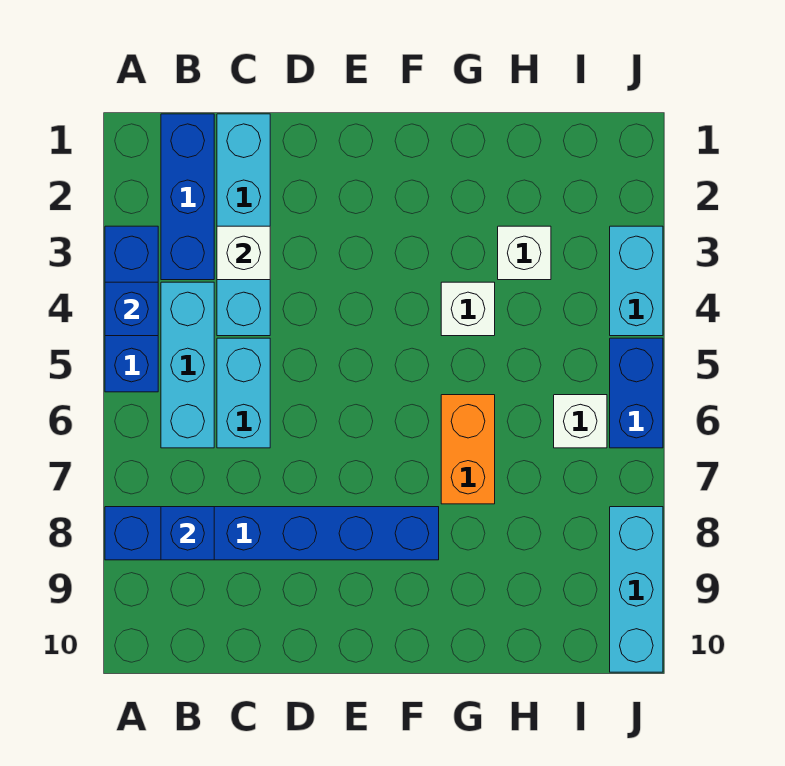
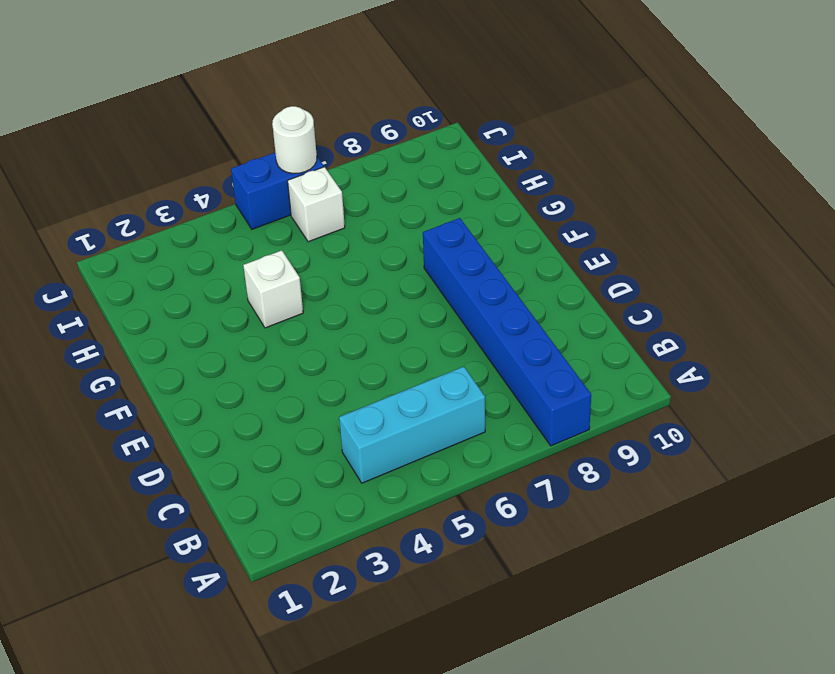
white 1x1 round brick [272,106,317,174] -> none
none -> blue 1x3 brick [105,226,158,392]
none -> blue 1x3 brick [161,114,214,280]
none -> cyan 1x4 brick [217,114,270,336]

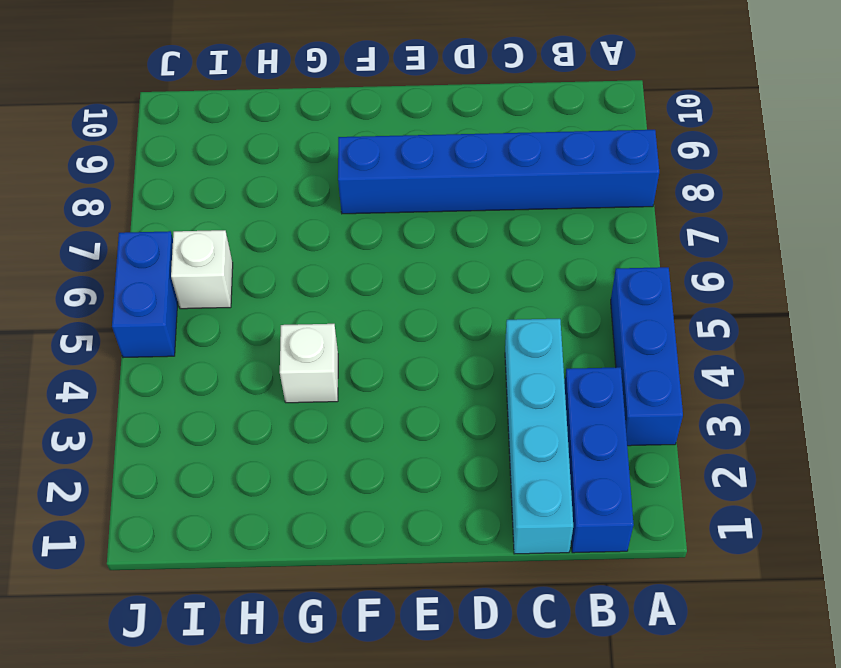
none -> cyan 1x3 brick [161,282,214,448]
none -> cyan 1x2 brick [217,338,270,448]
none -> orange 1x2 brick [441,395,495,504]

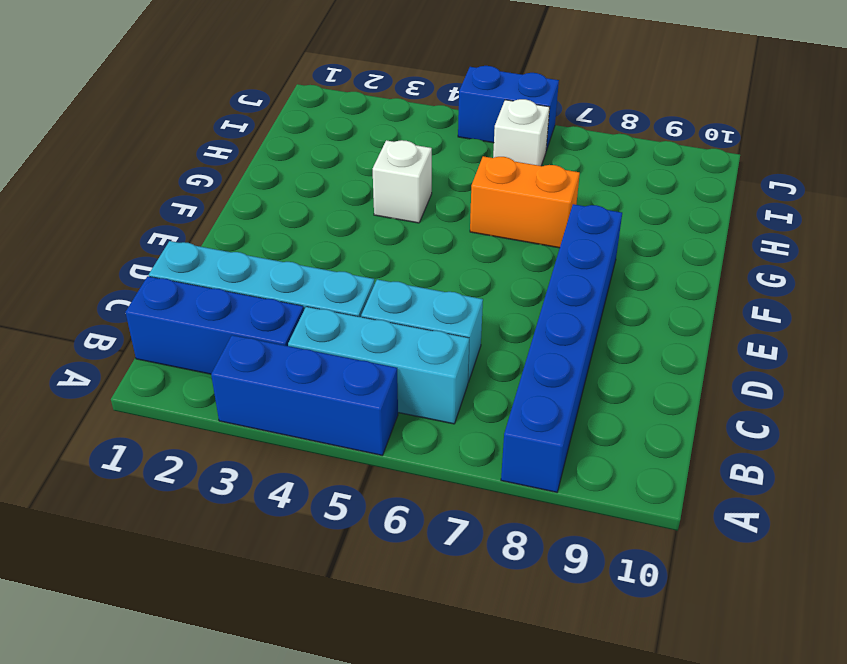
none -> white 1x1 brick [498,226,551,280]
none -> cyan 1x2 brick [610,226,663,336]
none -> cyan 1x3 brick [610,507,663,672]

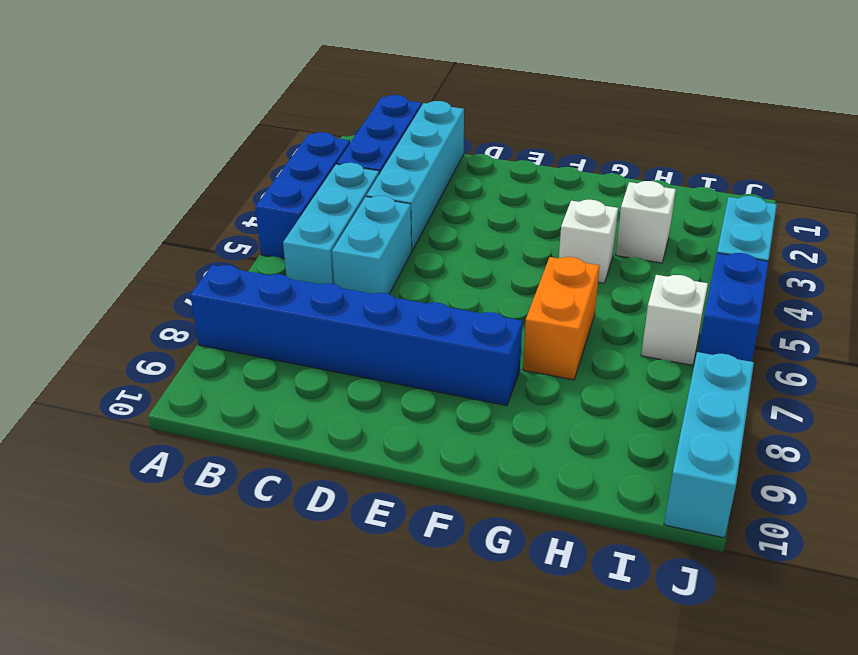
none -> blue 1x1 brick [105,282,158,336]
none -> blue 1x1 brick [161,507,214,560]
none -> white 1x1 brick [217,226,270,280]

